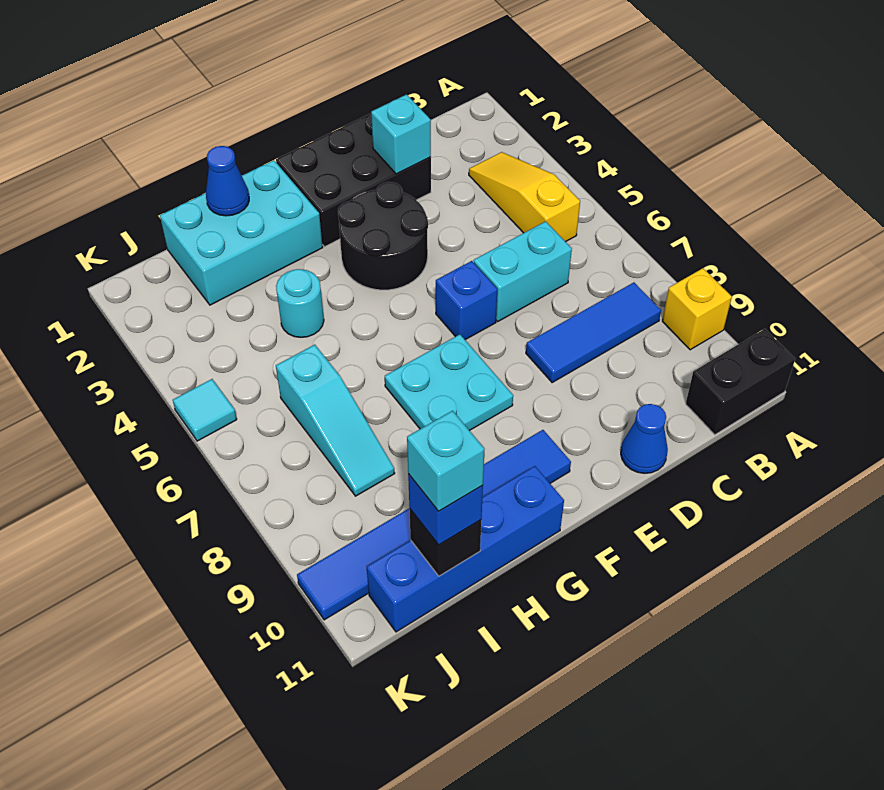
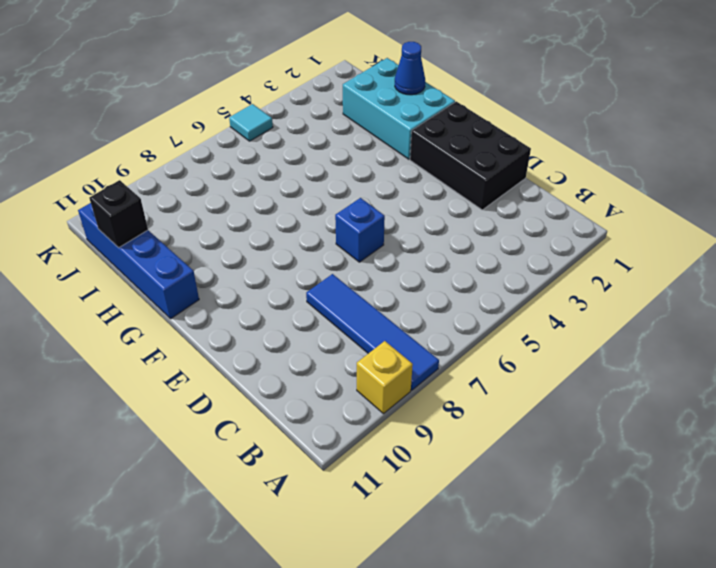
blue 1x4 tile [306,274,439,390] -> blue 1x3 tile [526,282,661,383]
none -> black 1x2 brick [686,329,795,435]
none -> yellow 1x3 slope [469,152,580,242]
none -> cyan 1x2 brick [474,221,572,321]

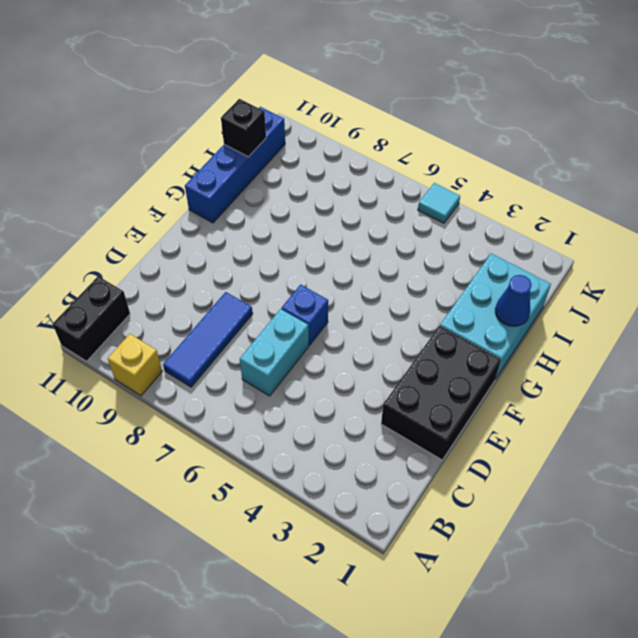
none -> yellow 1x3 slope [469,152,580,242]
none -> blue 1x1 cone [621,404,668,473]
none -> black 2x2 round brick [338,182,428,290]

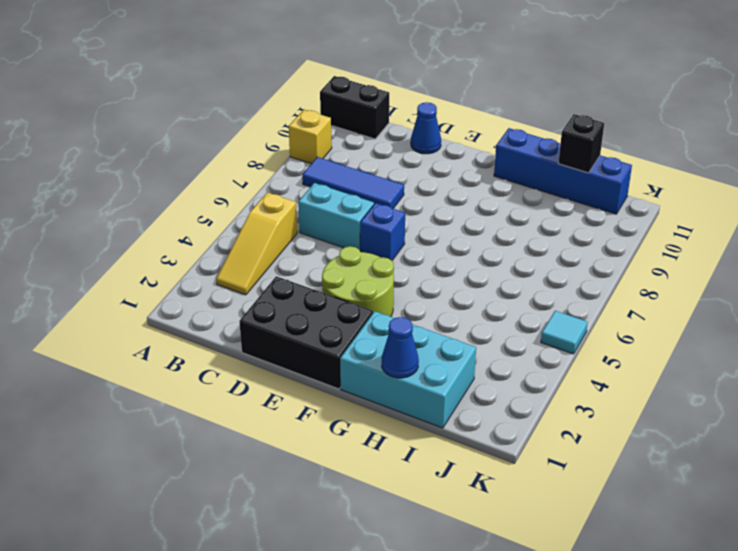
lime 2x2 round brick [322,246,394,317] -> black 2x2 round brick [338,182,428,290]
none -> cyan 2x2 plate [385,334,513,431]
none -> blue 1x6 tile [297,430,571,620]
none -> cyan 1x1 round brick [276,269,324,337]

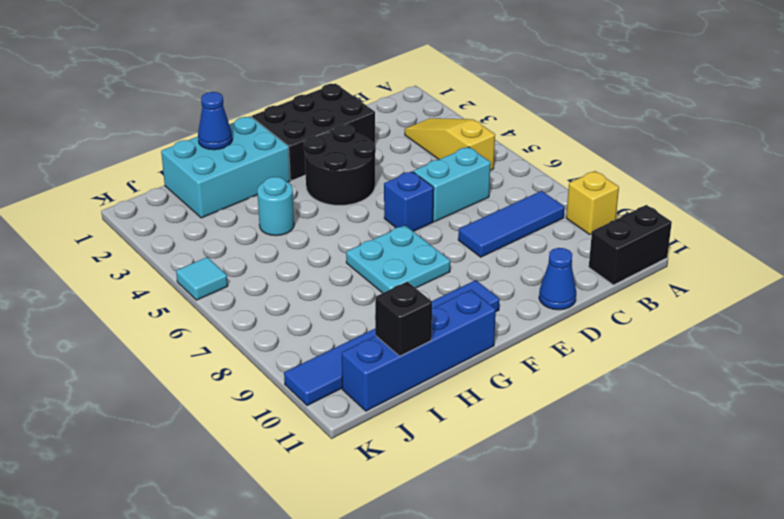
none -> cyan 1x3 slope [276,345,395,496]
none -> cyan 1x1 brick [371,94,431,174]
none -> blue 1x1 brick [408,474,483,545]

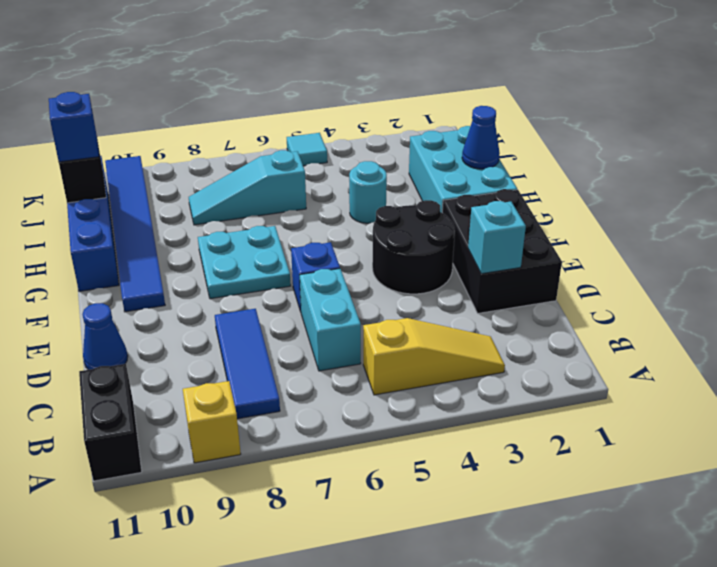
none -> cyan 1x1 brick [407,411,484,511]

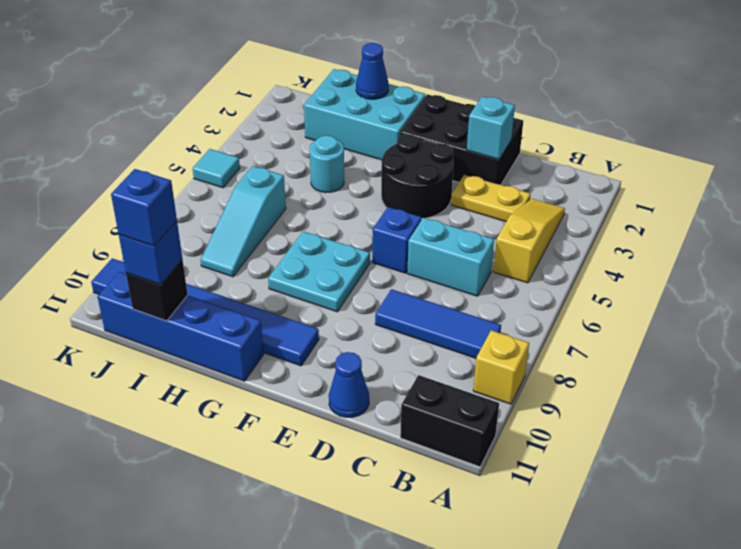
yellow 1x2 plate [451,174,531,221] -> none
blue 1x1 brick [111,169,177,246] -> cyan 1x1 brick [407,411,484,511]

